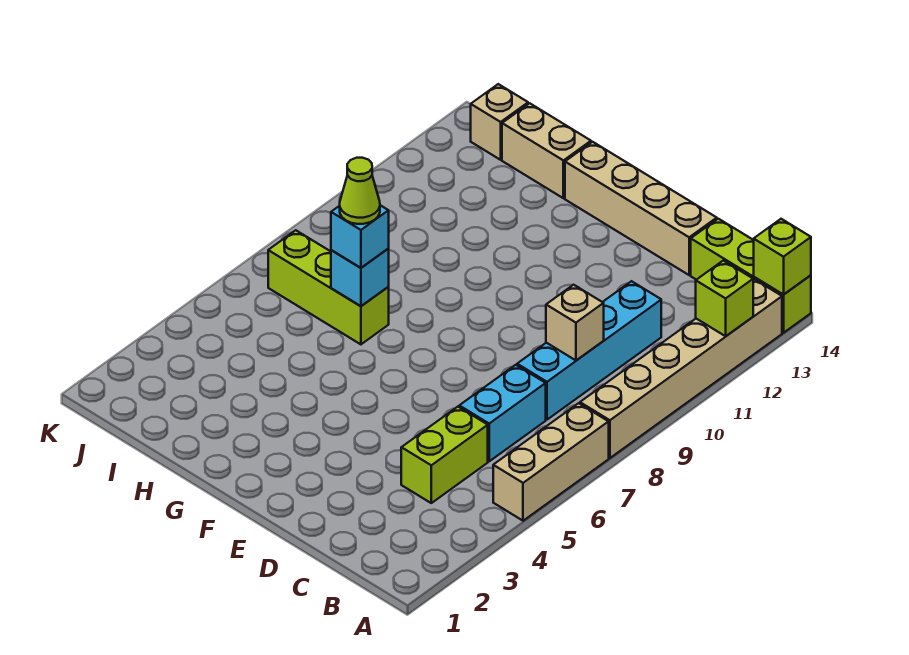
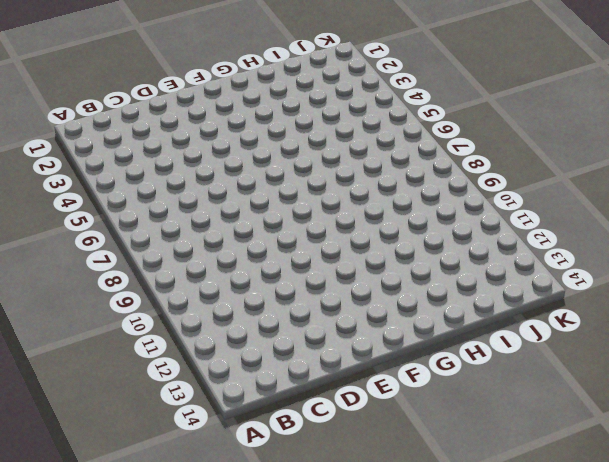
none -> tan 1x3 brick [493,403,609,521]
none -> tan 1x6 brick [580,279,782,458]
none -> lime 1x3 brick [691,219,811,333]

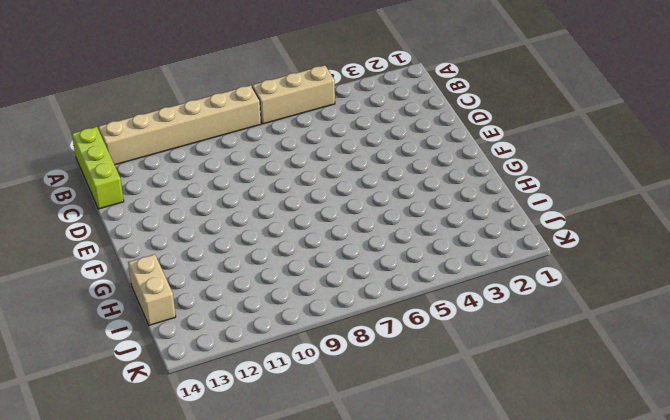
none -> lime 1x2 brick [401,407,488,503]
none -> cyan 1x2 brick [459,365,546,461]
none -> cyan 1x4 brick [517,281,661,420]

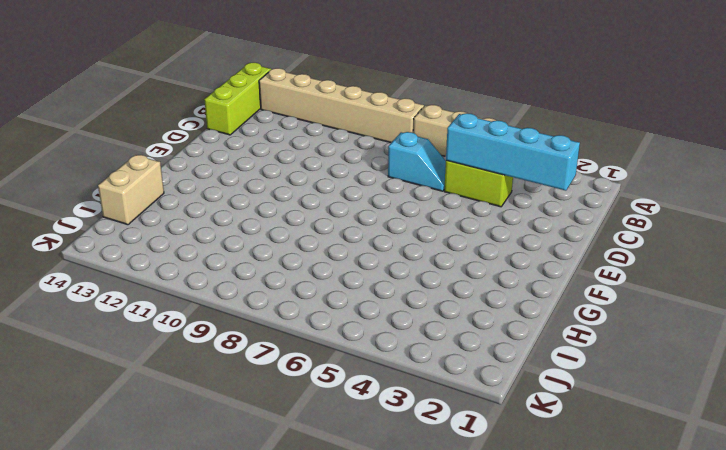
cyan 1x4 brick [446,113,580,191] -> cyan 1x4 brick moved to [517,281,661,420]
cyan 1x2 slope [388,132,446,191] -> cyan 1x2 brick [459,365,546,461]
none -> tan 1x4 brick [565,142,717,275]
none -> lime 1x3 brick [268,230,389,344]
none -> tan 1x1 brick [471,84,528,160]

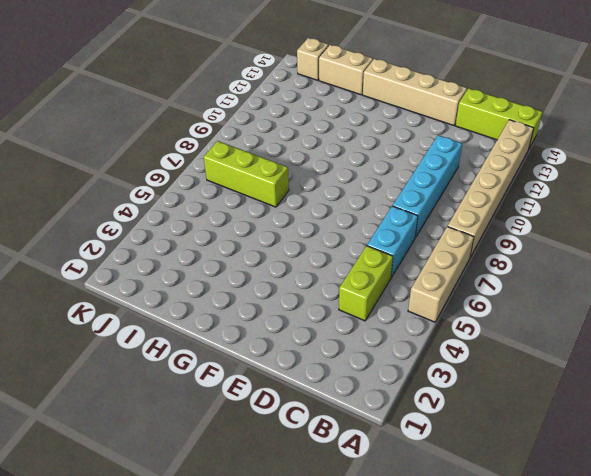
none -> lime 1x1 brick [696,261,753,336]
none -> lime 1x1 brick [754,219,811,295]
none -> tan 1x1 brick [546,285,604,360]

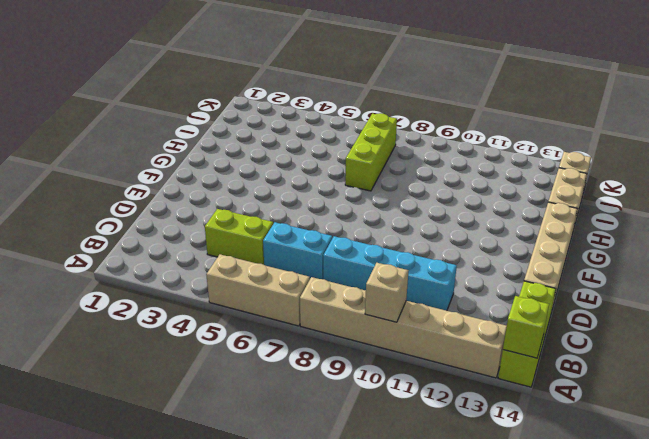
tan 1x1 brick [365,263,408,322] -> tan 1x1 brick moved to [546,285,604,360]
none -> lime 1x1 brick [696,261,753,336]
none -> cyan 1x1 brick [331,249,389,306]
none -> cyan 1x1 brick [331,205,389,268]

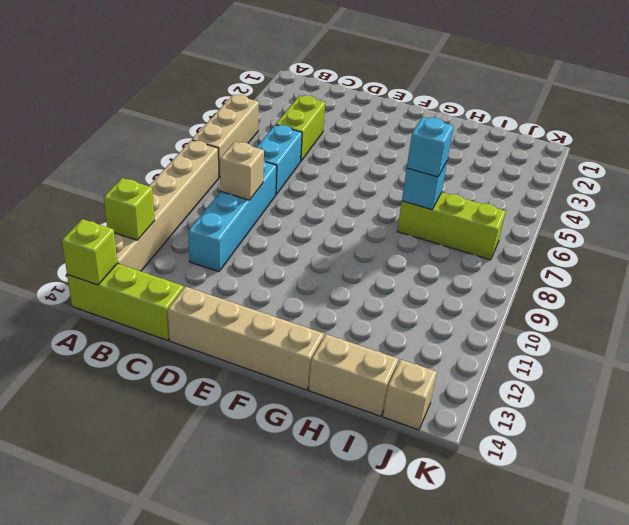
none -> lime 1x1 cone [340,158,380,224]

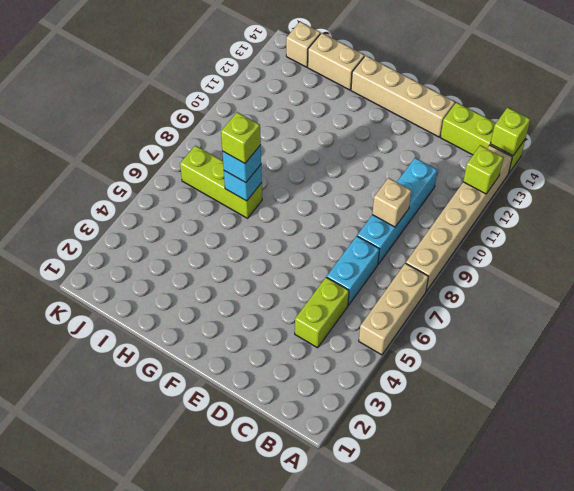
lime 1x1 brick [221,112,261,163] -> lime 1x1 cone [340,158,380,224]

